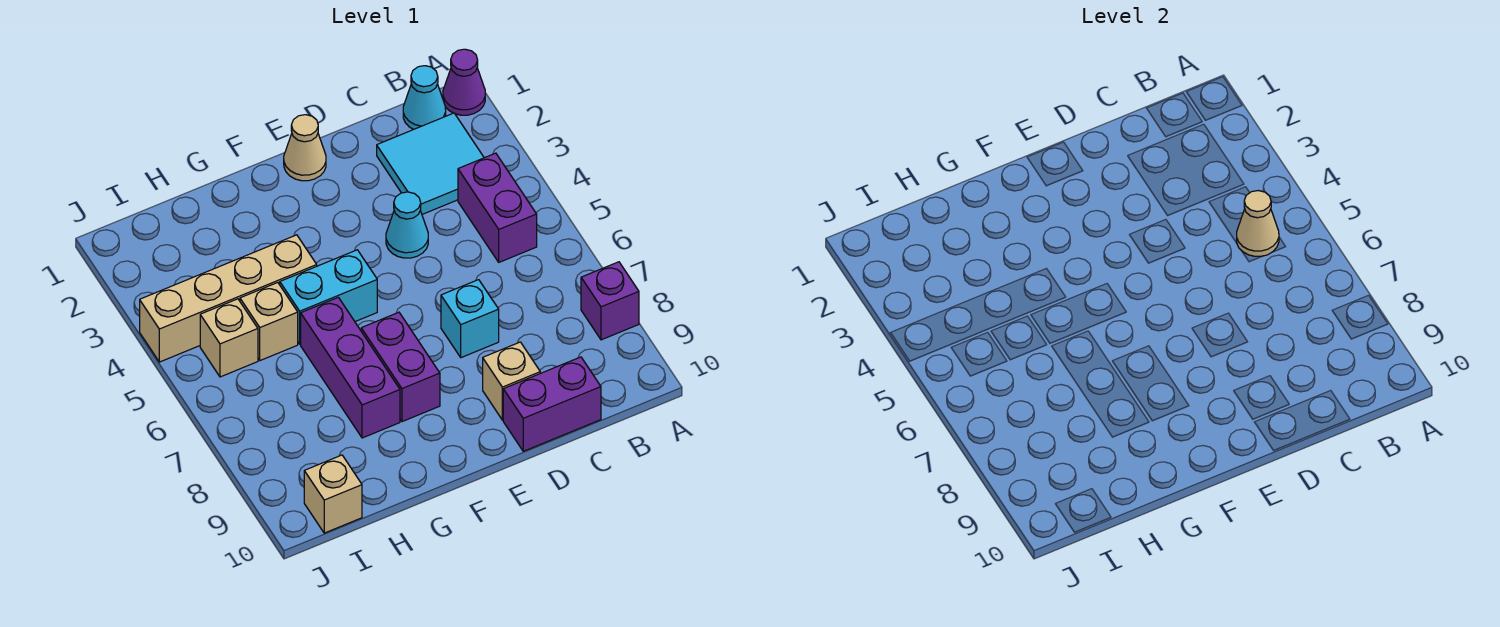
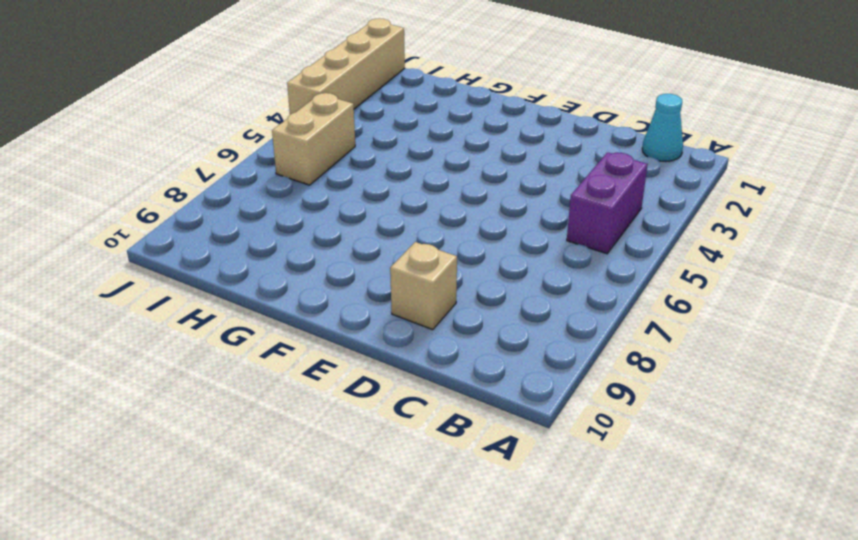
tan 1x2 brick [272,93,355,185] -> tan 1x1 brick [200,299,258,377]
tan 1x4 brick [287,18,405,115] -> tan 1x4 brick turned to [140,235,317,362]
none -> purple 1x1 cone [443,49,485,115]
none -> purple 1x1 brick [581,262,639,340]
none -> cyan 2x2 tile [377,113,484,214]

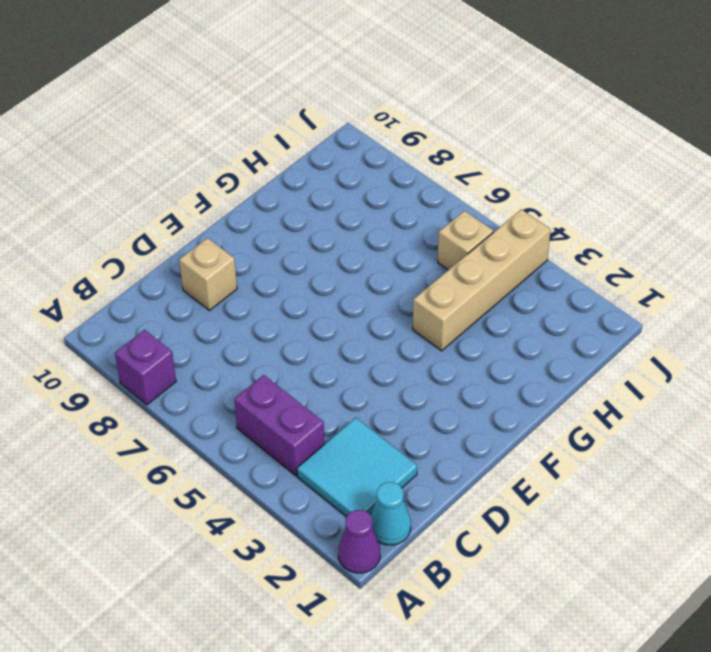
none -> purple 1x2 brick [503,357,601,451]
none -> cyan 1x1 cone [386,192,428,258]
none -> cyan 1x1 brick [441,280,499,358]

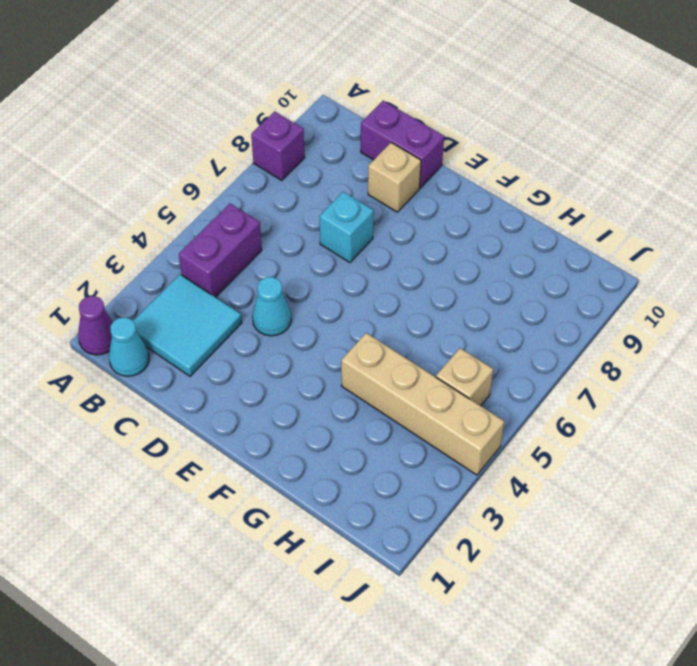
none -> tan 1x1 cone [284,115,326,181]
none -> cyan 1x2 brick [280,250,377,344]
none -> purple 1x2 brick [361,312,440,422]

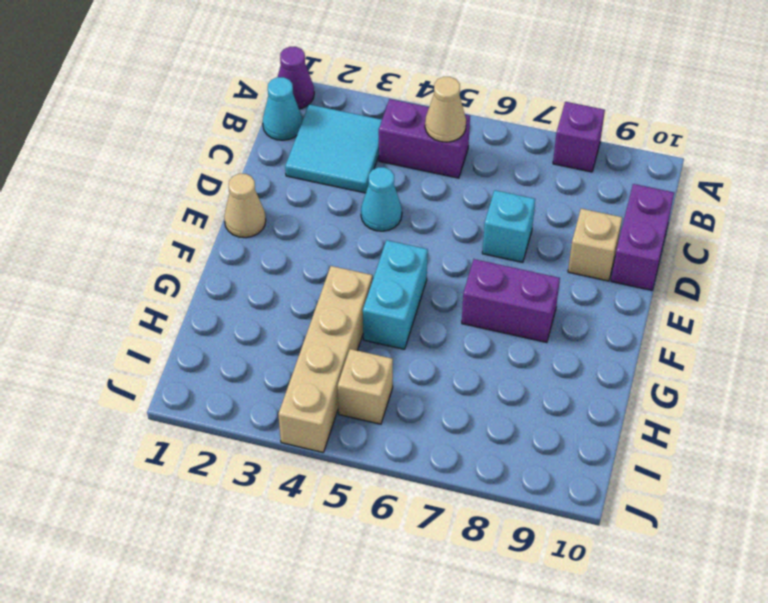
none -> purple 1x3 brick [301,297,400,438]
none -> tan 1x1 brick [240,283,298,360]
none -> tan 1x1 brick [304,455,362,533]

